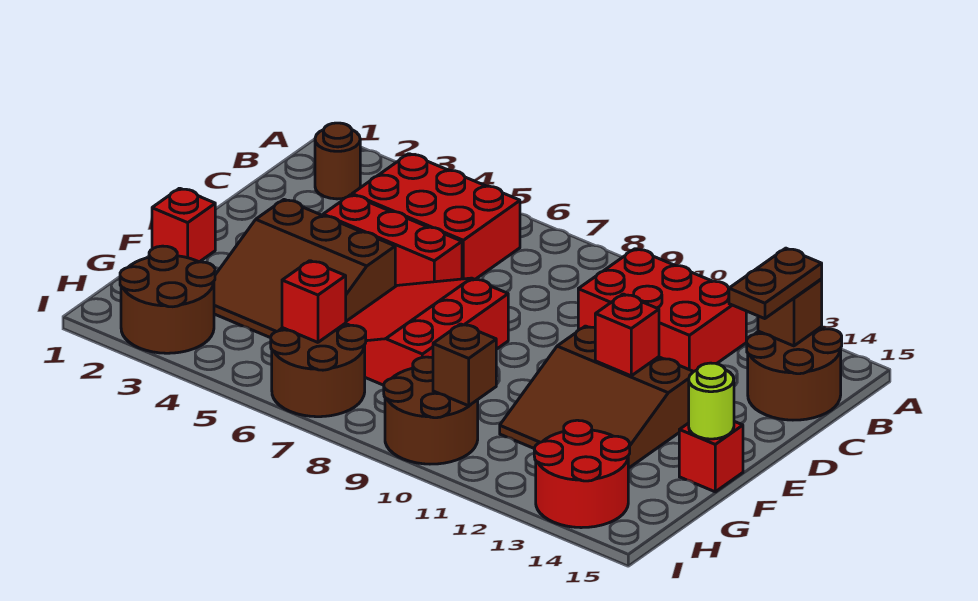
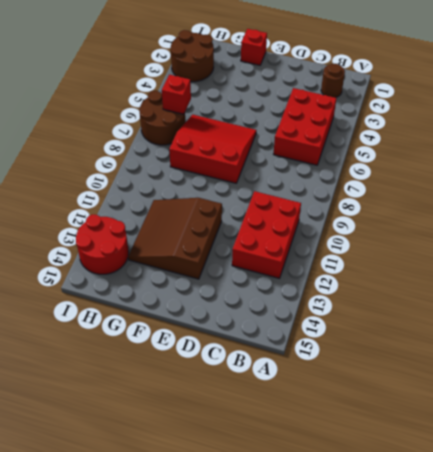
none -> brown 2x2 round brick [747,327,842,420]
none -> red 1x3 brick [323,195,462,286]
none -> brown 3x3 slope [214,200,395,338]

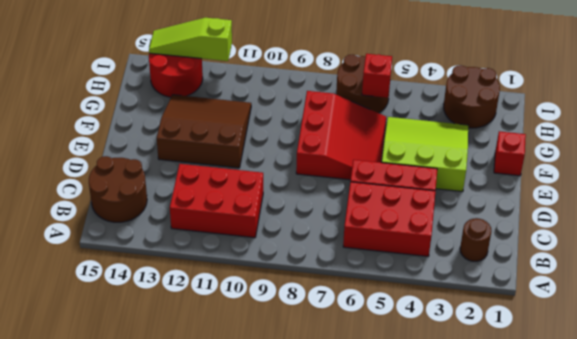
lime 3x3 slope [382,117,468,192] -> brown 3x3 slope [214,200,395,338]
lime 1x3 slope [149,18,232,61] -> none
none -> red 1x1 brick [679,421,743,492]
none -> brown 2x2 round brick [384,357,478,464]
none -> brown 1x1 brick [758,279,822,346]

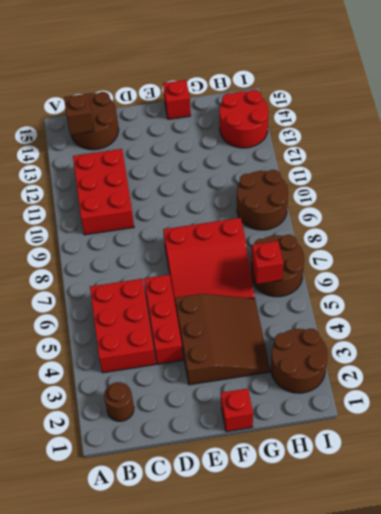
none -> brown 3x3 slope [500,326,693,468]
none -> red 1x1 brick [595,294,659,376]
none -> lime 1x1 round brick [689,363,734,439]

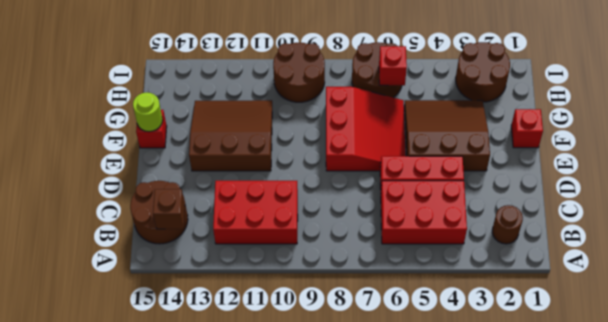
none -> red 2x2 round brick [534,420,630,528]
none -> red 1x1 brick [595,294,659,376]
none -> brown 1x1 brick [433,324,496,406]

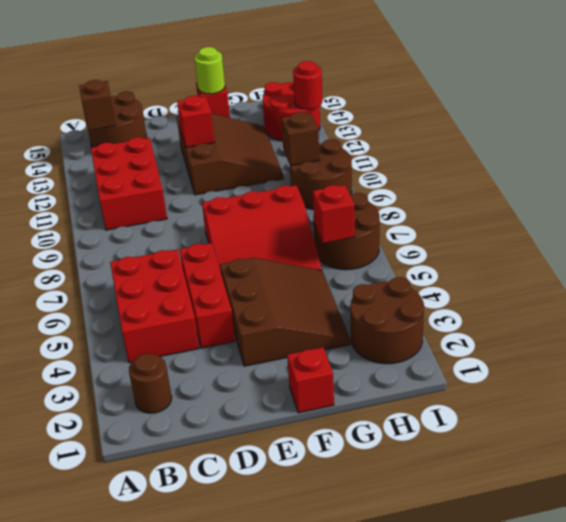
red 1x1 round brick [293,61,323,109] -> none
none -> brown 1x2 plate [729,248,822,319]

